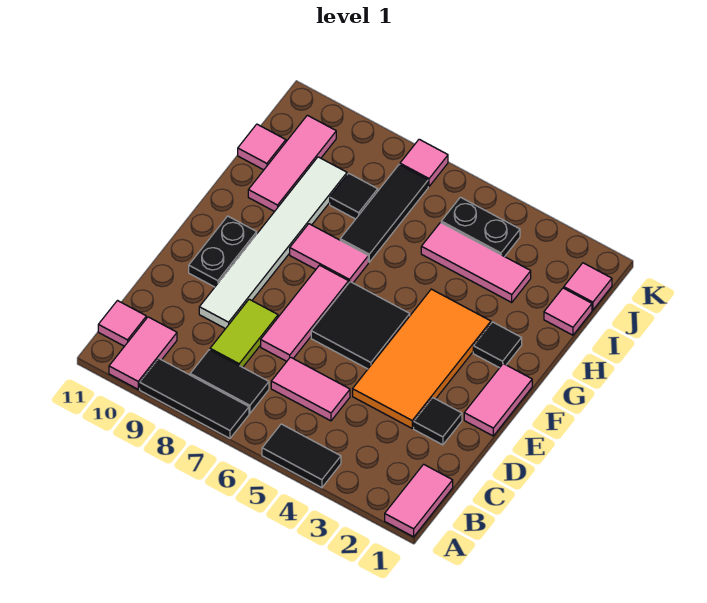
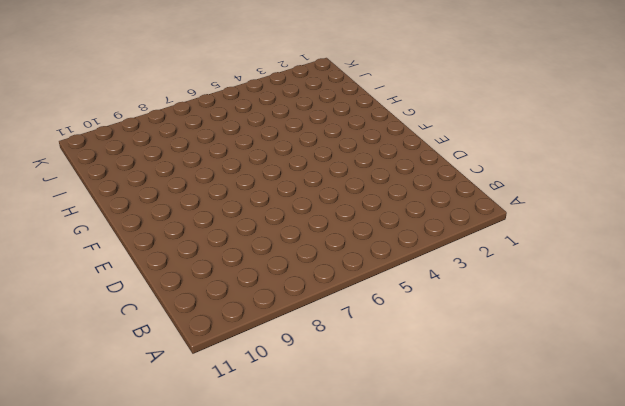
none -> pink 1x2 tile [385,464,453,537]
none -> black 1x2 tile [262,424,341,488]
none -> black 1x3 tile [140,359,249,438]

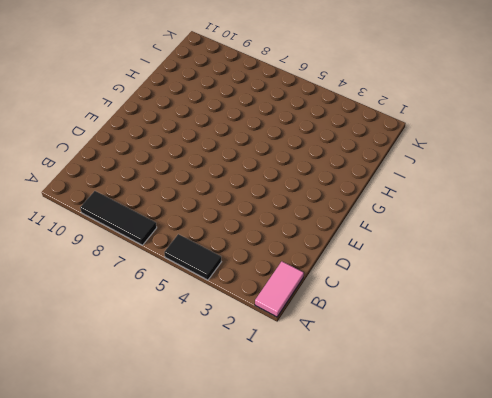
none -> pink 1x2 tile [109,317,177,389]
none -> black 1x2 tile [190,350,269,413]
none -> pink 1x1 tile [98,301,146,346]

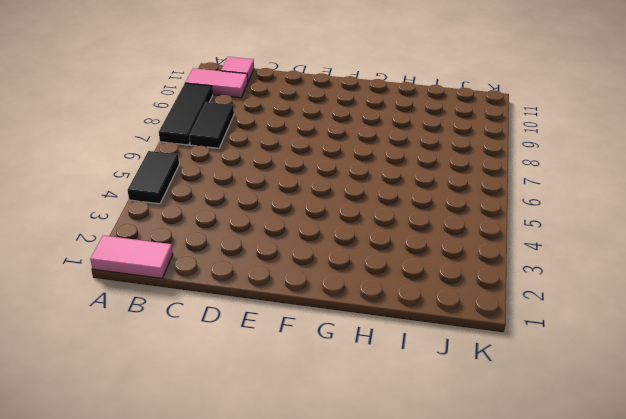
none -> pink 1x2 tile [271,357,350,421]
none -> lime 1x2 tile [210,299,278,367]
none -> black 1x1 tile [414,398,462,445]

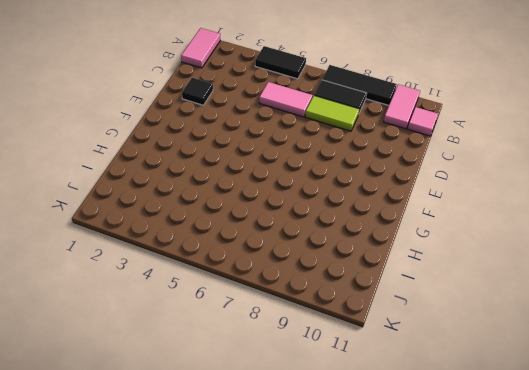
lime 1x2 tile [305,96,359,131] -> lime 1x2 tile turned to [210,299,278,367]
none -> orange 2x4 tile [353,289,491,428]
none -> pink 1x3 tile [261,265,349,361]
none -> white 1x6 tile [199,157,347,329]

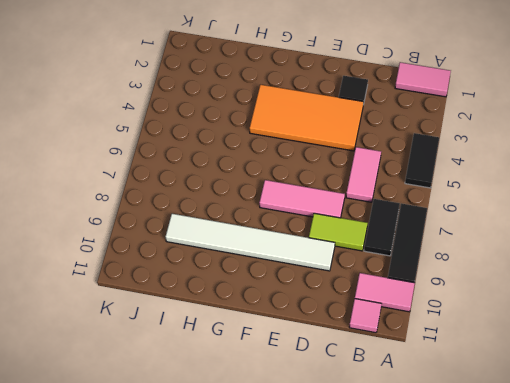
none -> pink 1x2 tile [464,364,532,436]
none -> black 2x2 tile [311,282,410,369]
none -> black 1x2 plate [189,216,257,287]

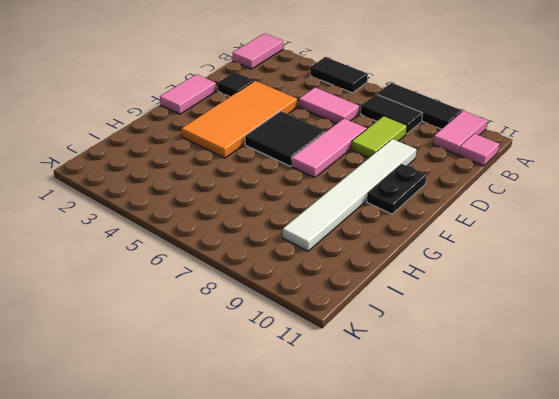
none -> black 1x1 tile [473,322,522,368]
none -> pink 1x2 tile [290,224,368,283]
none -> black 1x3 tile [340,165,428,262]

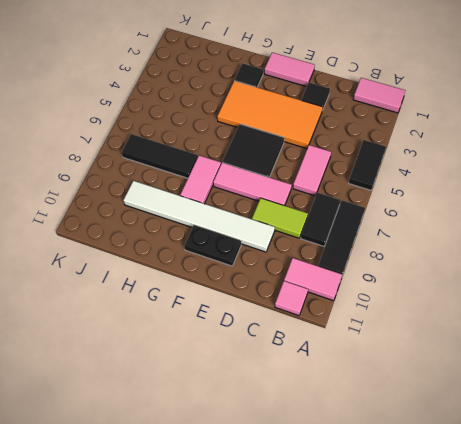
none -> pink 1x3 tile [248,115,336,212]
none -> pink 1x1 tile [544,288,592,335]
none -> pink 1x3 tile [421,223,531,302]

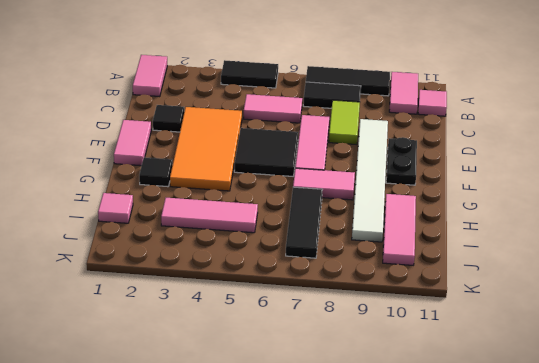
none -> black 1x1 tile [330,173,378,219]
none -> pink 1x1 tile [238,124,286,170]
none -> pink 1x1 tile [564,263,612,310]

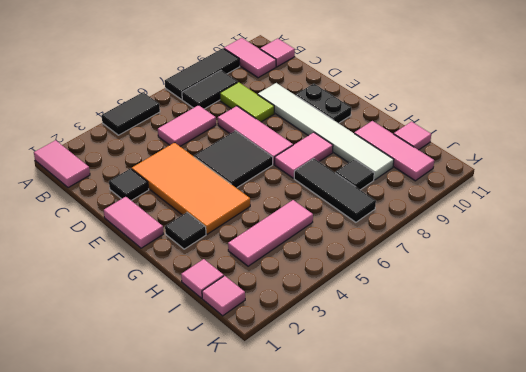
none -> black 1x2 plate [441,197,520,257]
none -> pink 1x1 tile [400,139,448,186]

